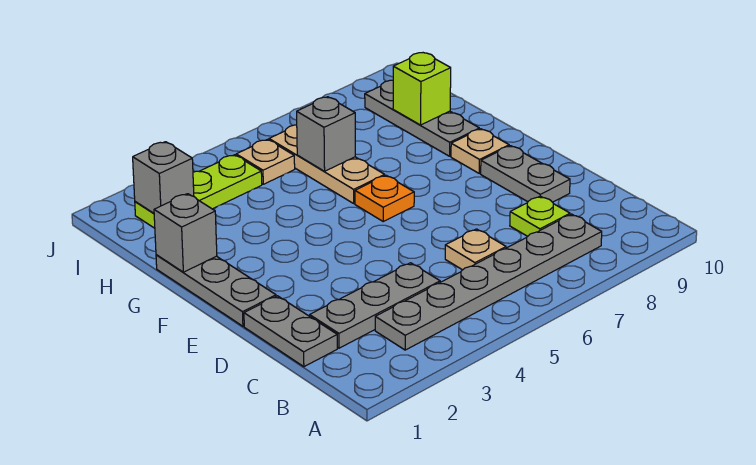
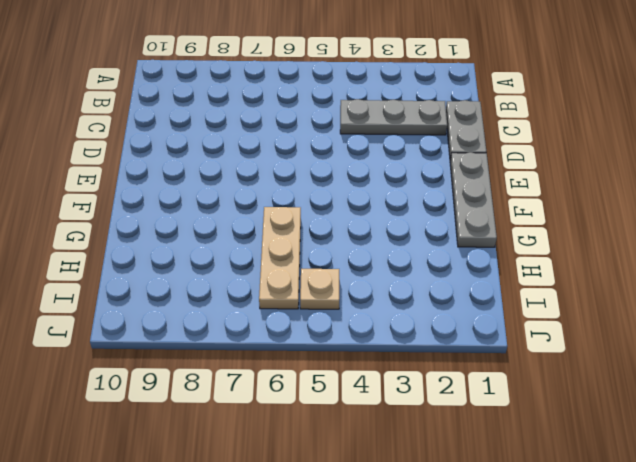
none -> grey 1x6 plate [375,214,602,350]
none -> tan 1x1 plate [445,229,506,270]
none -> lime 1x1 plate [510,196,570,236]

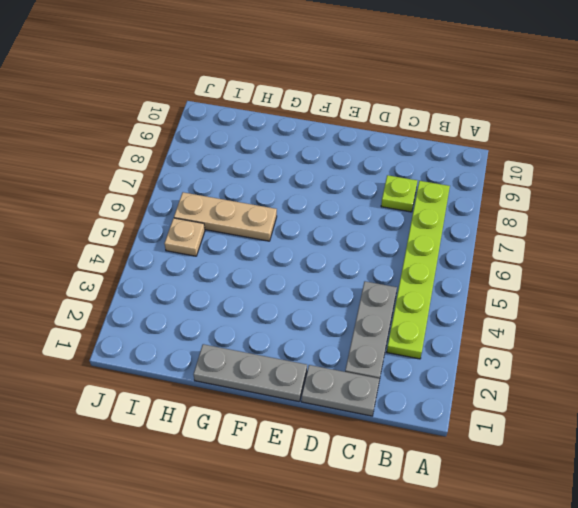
lime 1x6 plate [387,181,450,359] -> grey 1x6 plate [375,214,602,350]
none -> tan 1x1 plate [445,229,506,270]
none -> grey 1x2 plate [481,146,570,202]
none -> orange 1x1 plate [355,175,414,221]

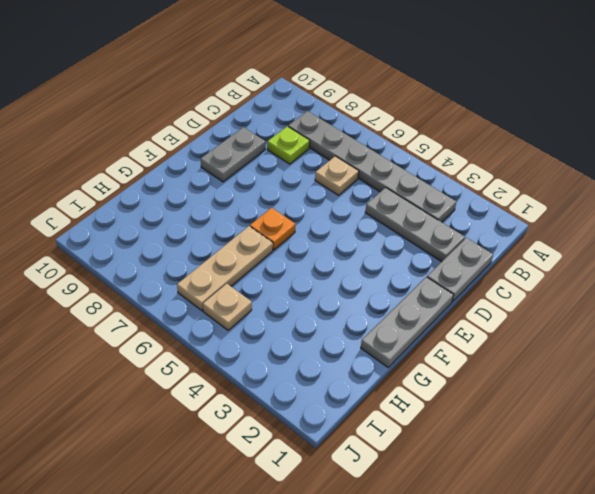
none -> tan 1x1 plate [451,129,509,173]
none -> grey 1x3 plate [365,80,479,156]
none -> lime 1x3 plate [135,155,262,228]

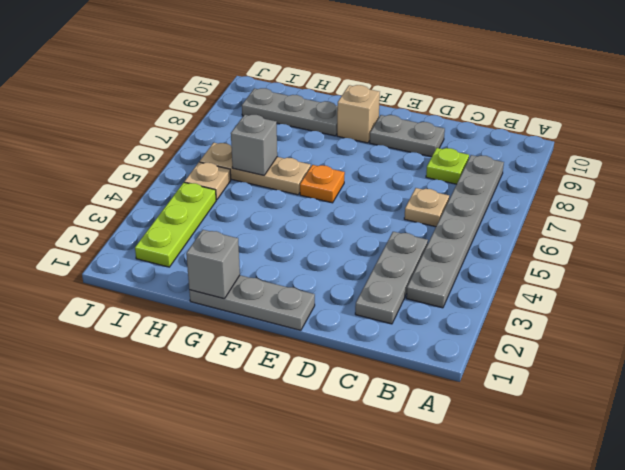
tan 1x1 brick [337,85,380,143] -> tan 1x1 plate [451,129,509,173]
none -> grey 1x2 plate [244,296,337,367]
none -> lime 1x1 brick [393,53,451,125]
none -> grey 1x1 brick [133,142,194,213]

